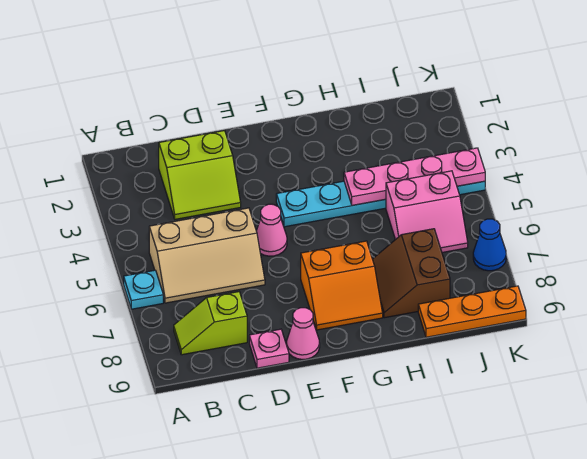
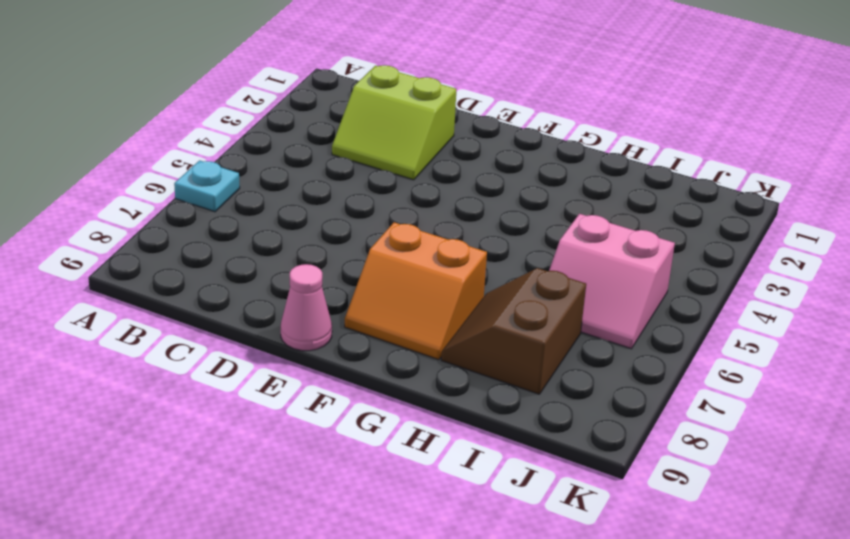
none -> tan 2x3 slope [149,208,265,303]
none -> lime 1x2 slope [174,292,247,355]
none -> pink 1x1 plate [249,329,289,368]

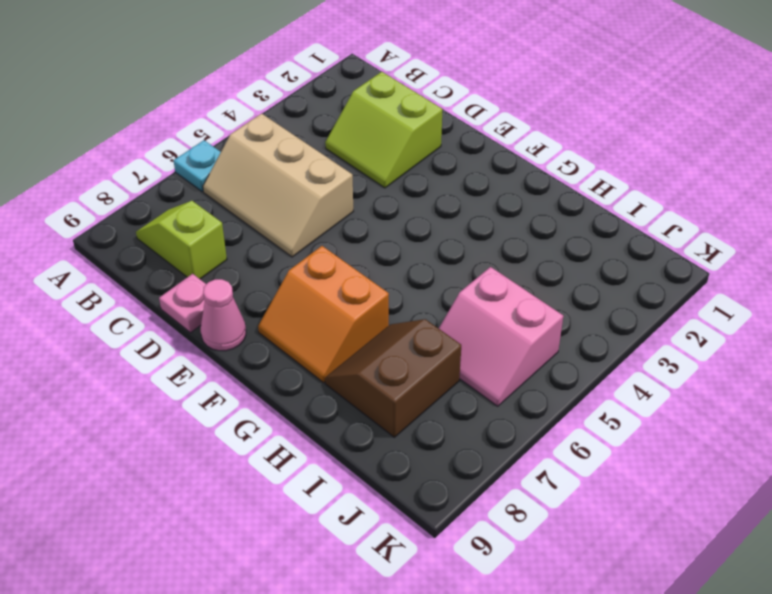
none -> pink 1x1 cone [256,204,287,256]
none -> cyan 1x6 plate [276,181,485,227]
none -> orange 1x3 plate [418,286,526,337]

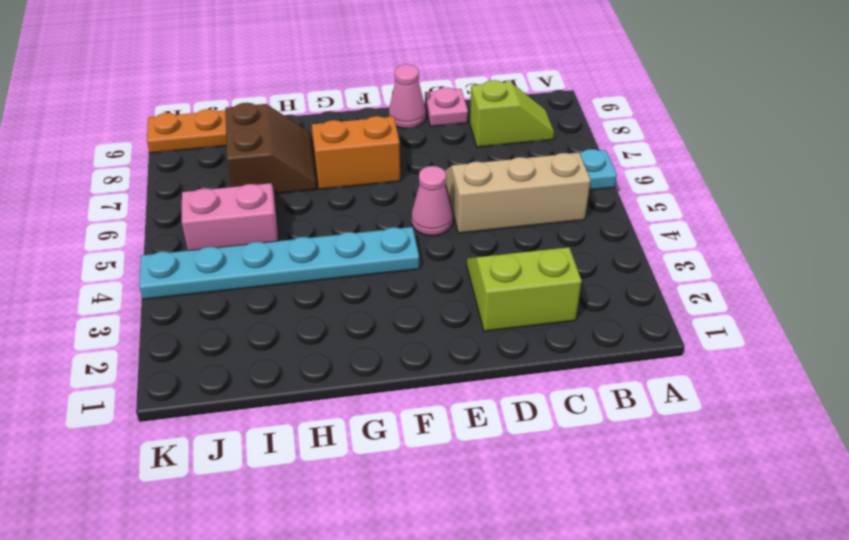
none -> blue 1x1 cone [473,219,506,271]
none -> pink 1x4 plate [344,148,485,205]

